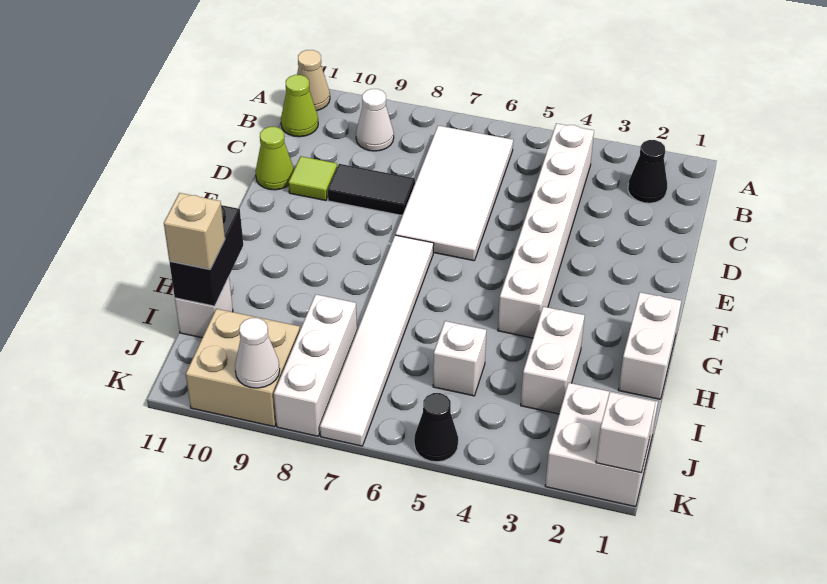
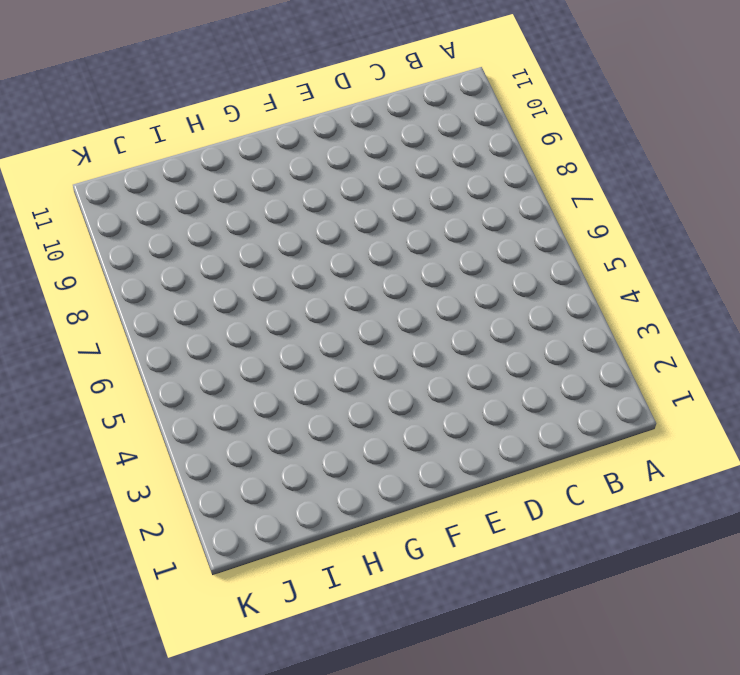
none -> tan 1x1 cone [297,50,330,111]
none -> black 1x1 cone [628,140,667,203]
none -> white 1x6 brick [498,123,594,338]

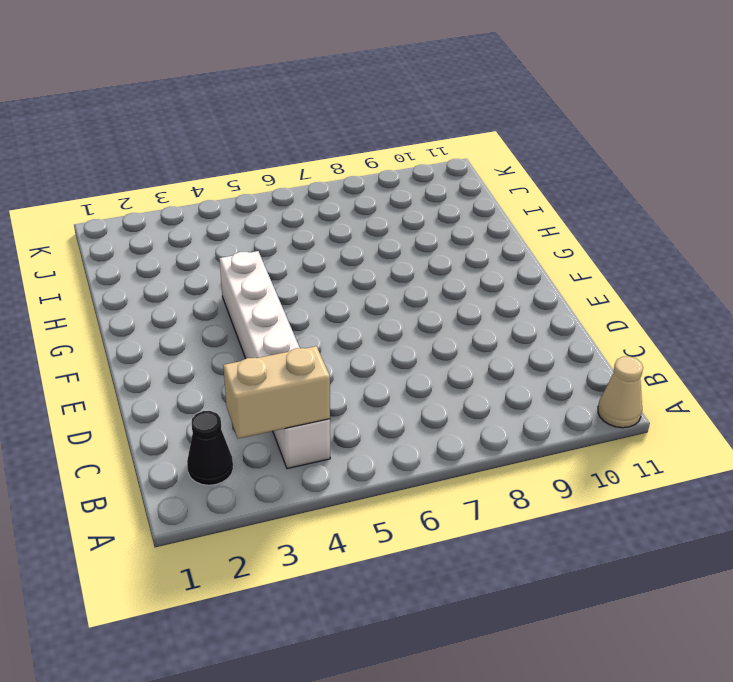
tan 1x2 brick [223,346,330,438] -> none
none -> white 2x4 tile [395,126,513,261]
none -> white 1x1 cone [356,89,394,151]
none -> lime 1x1 cone [281,75,318,137]

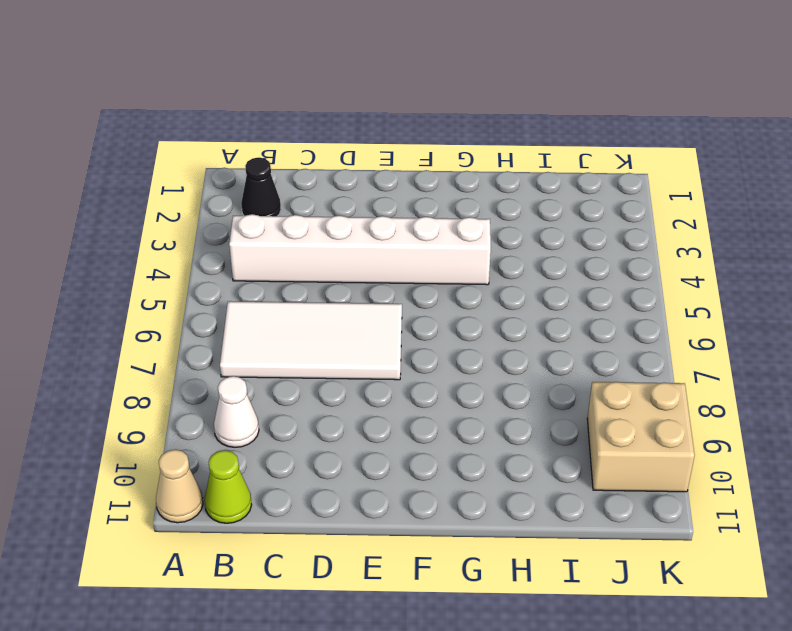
none -> black 1x2 tile [328,164,415,216]
none -> lime 1x1 tile [289,156,337,200]
none -> lime 1x1 cone [255,127,294,190]

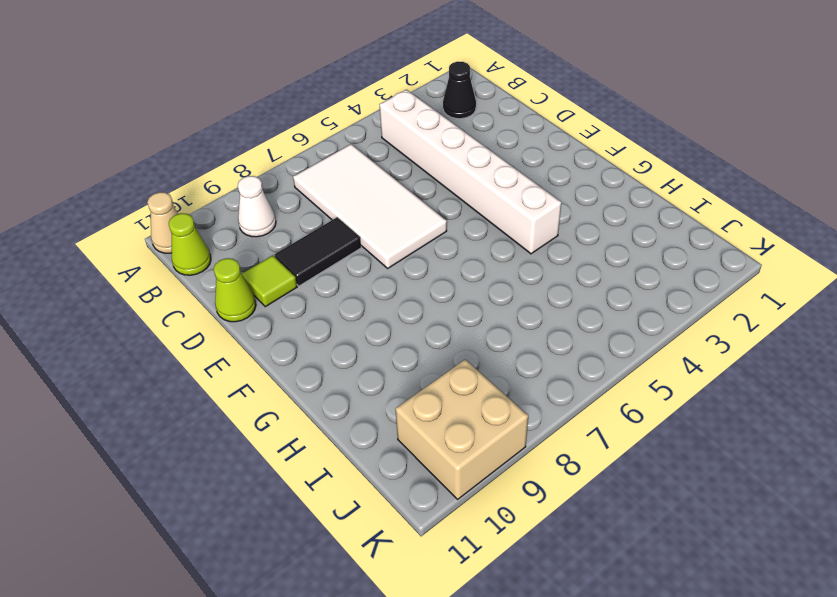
none -> white 1x6 tile [320,235,434,446]
none -> white 1x2 brick [619,292,681,399]
none -> white 1x2 brick [521,307,585,414]

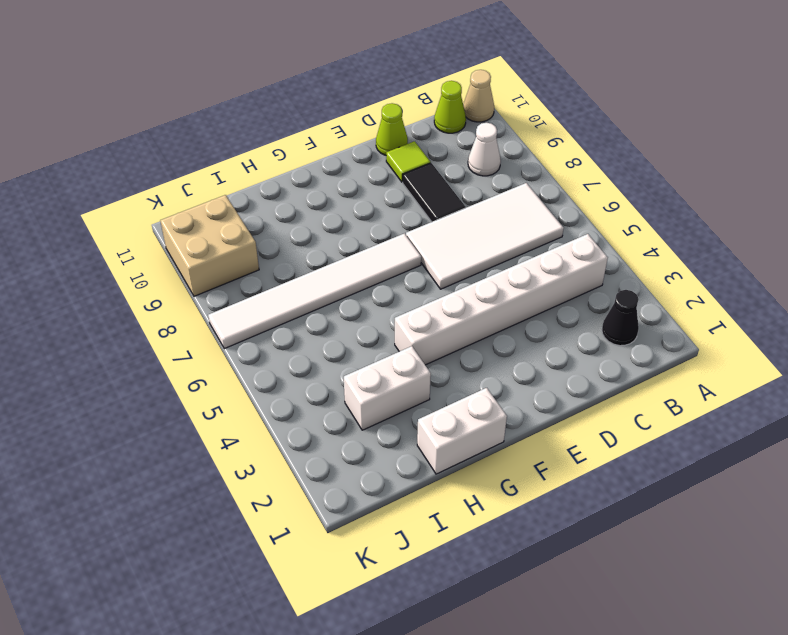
none -> white 1x1 brick [433,321,486,396]
none -> white 1x3 brick [274,294,357,436]
none -> white 1x1 brick [175,277,233,338]

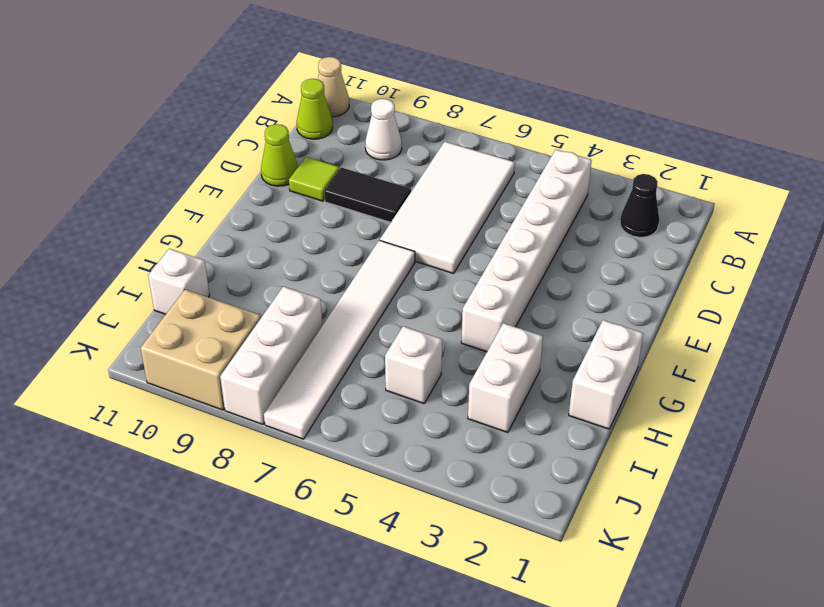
none -> white 2x2 brick [545,383,658,507]
none -> black 1x1 cone [414,393,458,462]
none -> black 1x2 brick [169,205,243,306]

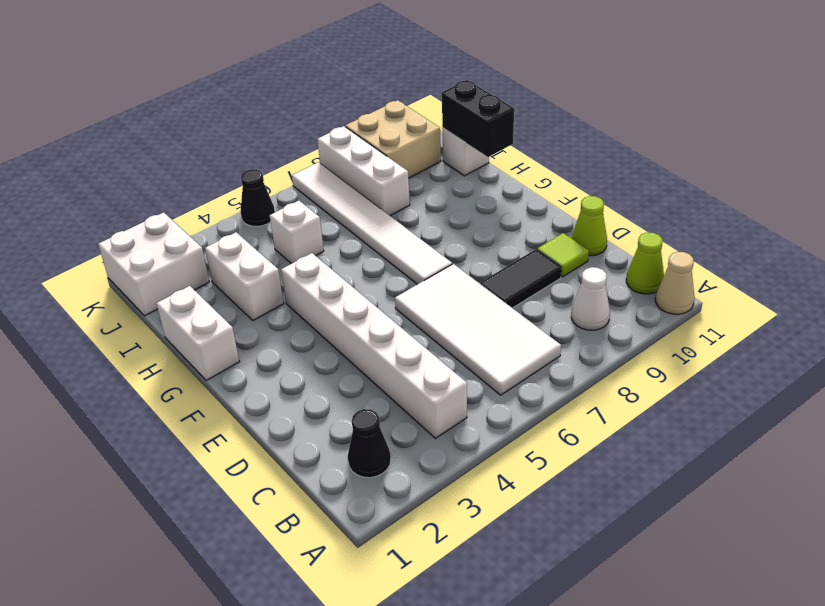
none -> white 1x1 brick [596,392,655,473]
none -> white 1x1 cone [235,318,280,388]
none -> tan 1x1 brick [164,193,225,269]

